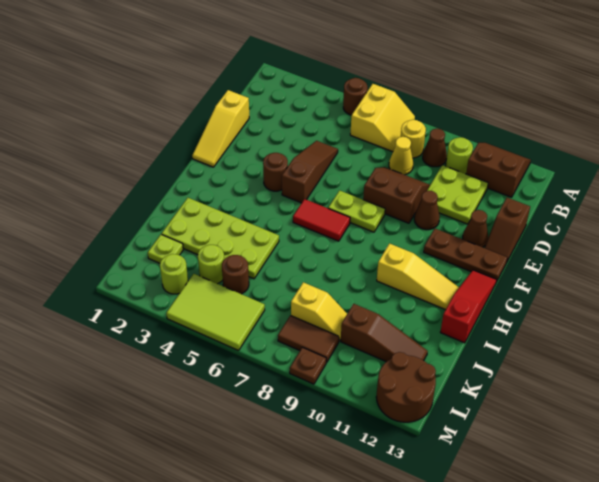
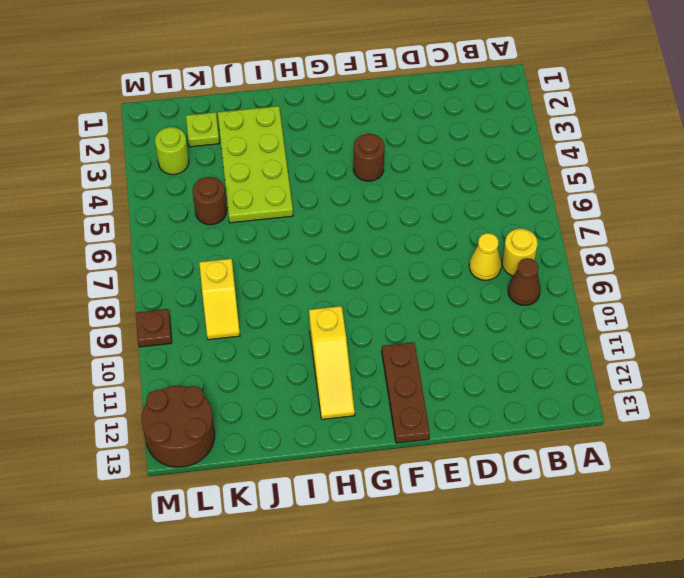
none -> brown 1x1 round brick [343,78,368,115]
none -> yellow 2x2 slope [350,84,415,152]
none -> brown 2x2 slope [466,143,531,197]
none -> lime 1x1 round brick [446,137,473,174]

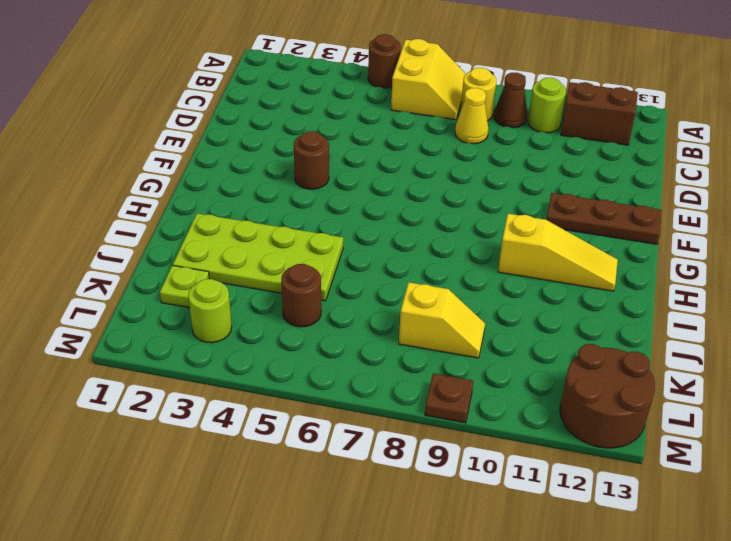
none -> lime 2x2 plate [427,165,488,224]
none -> yellow 1x3 slope [192,90,249,167]
none -> brown 1x3 slope [282,141,338,203]
none -> brown 2x2 slope [363,167,430,223]

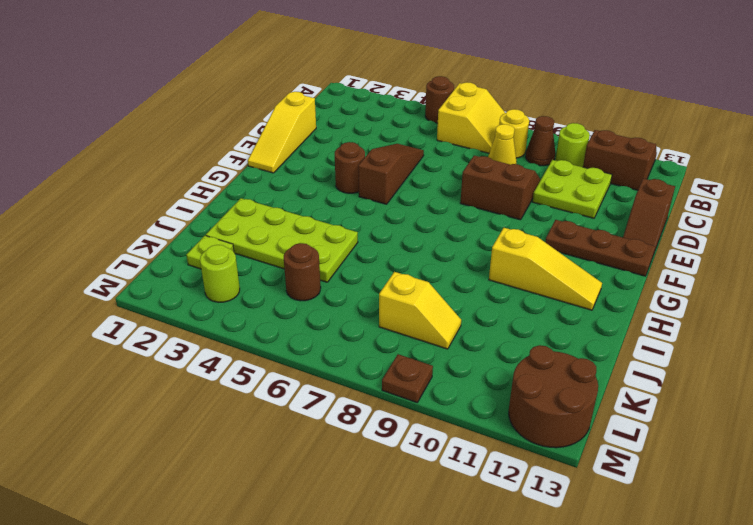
none -> brown 1x1 cone [414,191,440,230]
none -> brown 1x1 cone [463,210,488,247]
none -> lime 1x2 plate [328,190,385,232]
none -> red 1x2 tile [293,199,350,241]

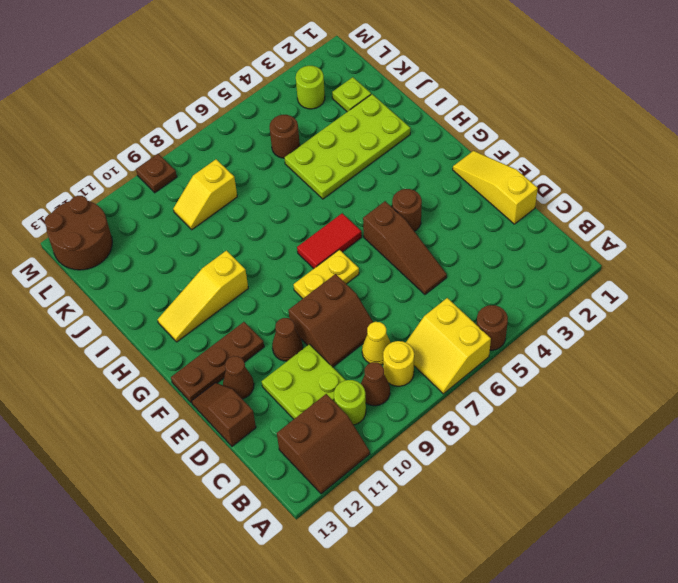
yellow 1x2 plate [294,250,359,299] -> lime 1x2 plate [328,190,385,232]
none -> red 1x3 slope [440,270,497,343]
none -> lime 1x1 round brick [198,245,224,284]
none -> brown 1x3 slope [341,304,428,362]
none -> lime 2x3 tile [166,274,265,350]

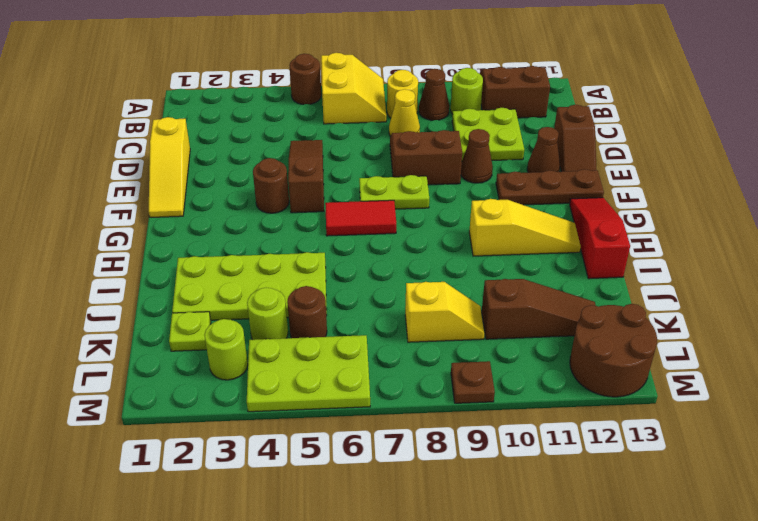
lime 2x3 plate [247,335,370,412] -> lime 2x3 tile [166,274,265,350]
none -> brown 1x2 tile [278,315,339,362]

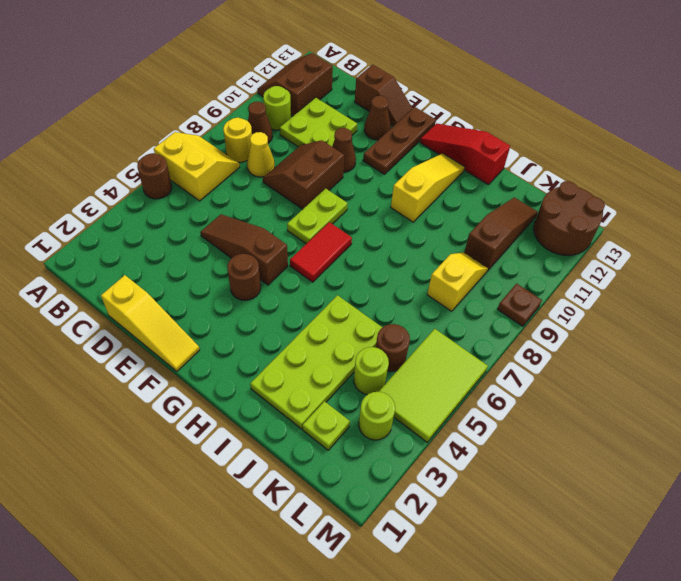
none -> brown 1x2 tile [278,315,339,362]

